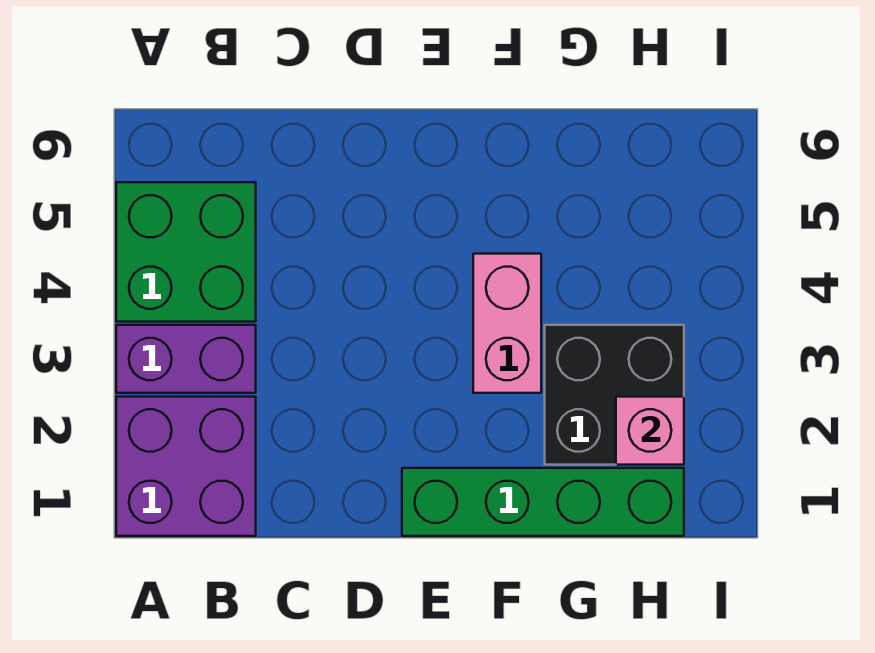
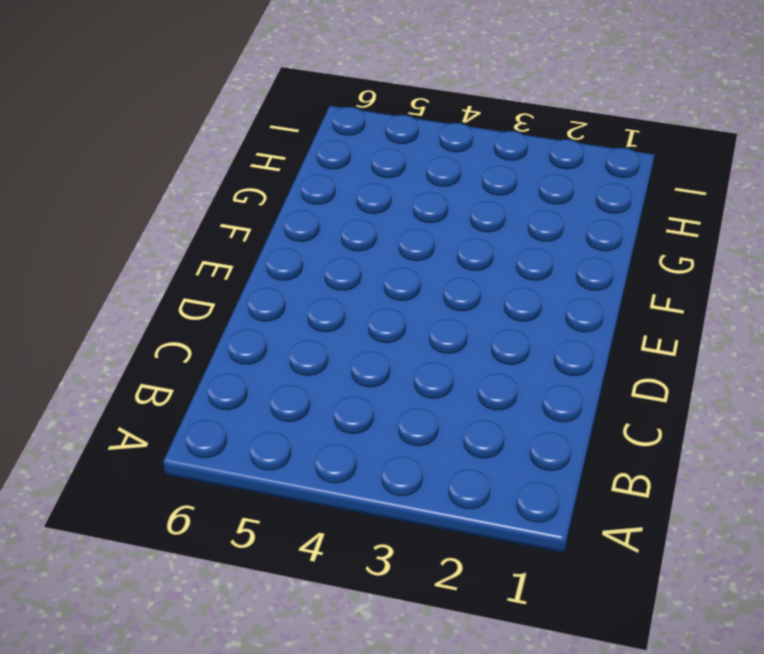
none -> purple 2x2 brick [116,397,256,536]
none -> purple 1x2 brick [116,325,256,393]

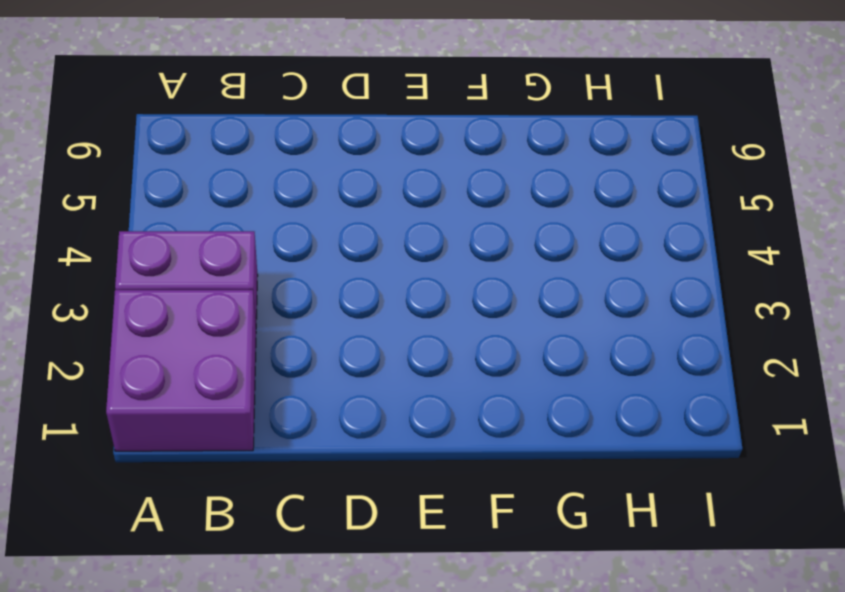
none -> green 2x2 brick [116,182,256,322]
none -> green 1x4 brick [402,468,684,536]

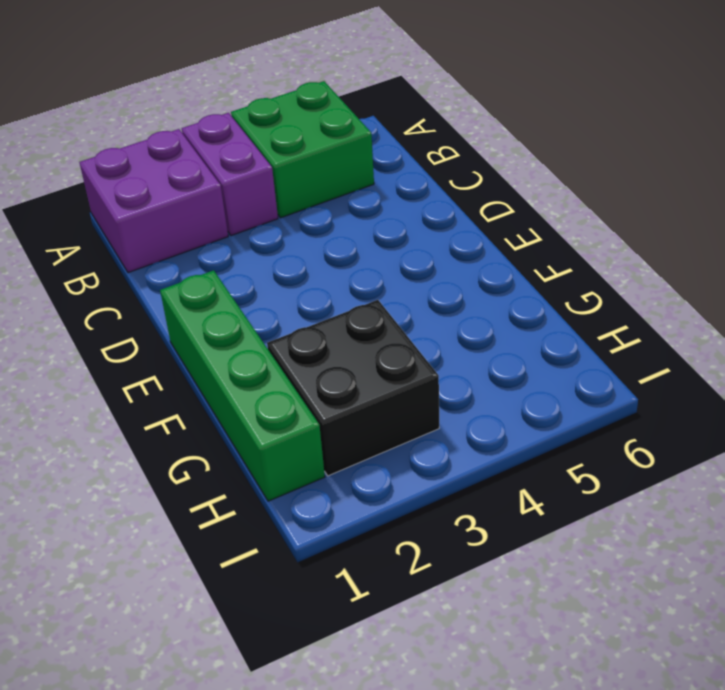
none -> pink 1x2 brick [473,254,541,393]
none -> pink 1x1 brick [616,397,684,465]

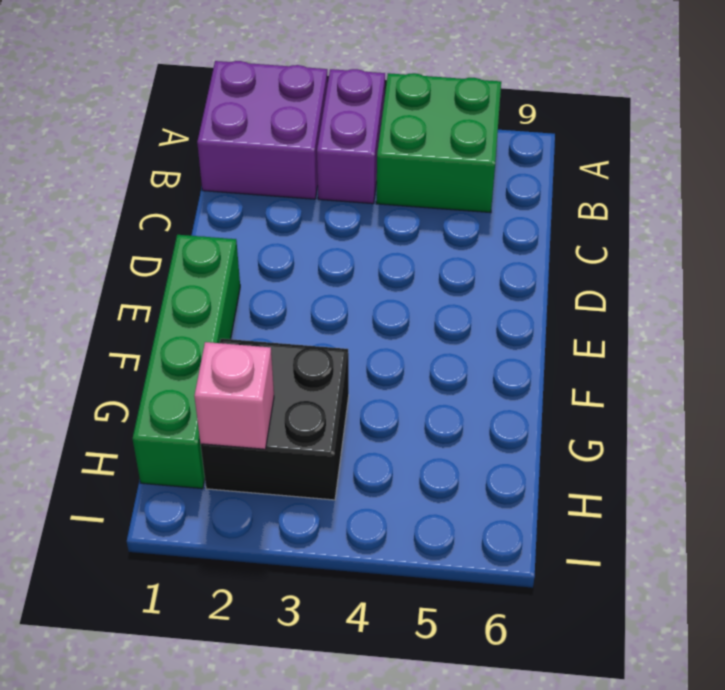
none -> pink 1x2 brick [473,254,541,393]

